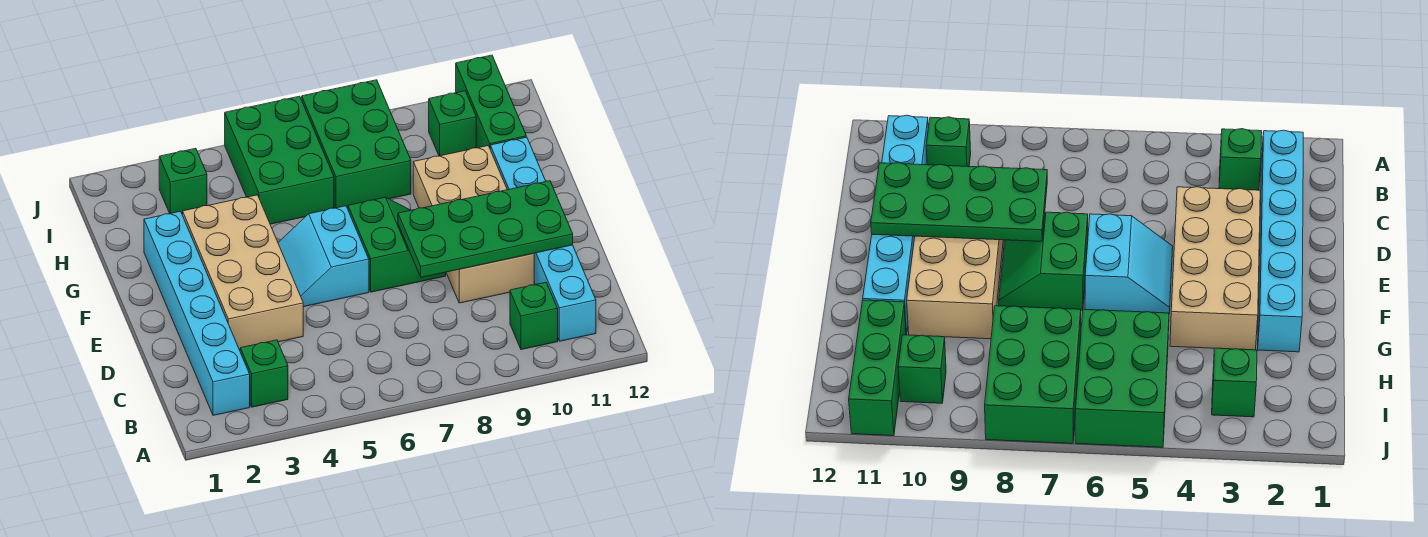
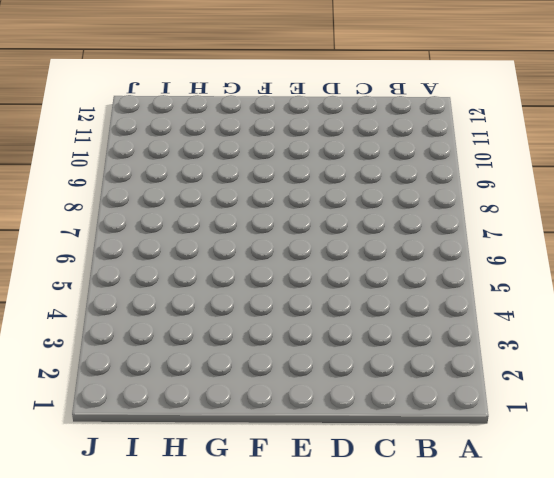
none -> cyan 1x6 brick [144,211,250,415]
none -> green 1x1 brick [240,340,288,407]
none -> green 1x1 brick [510,282,558,350]

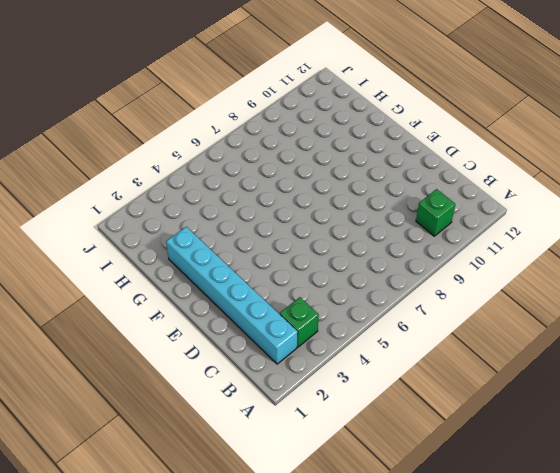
none -> cyan 1x6 brick [490,137,596,341]
none -> tan 2x4 brick [183,195,303,350]
none -> tan 2x4 brick [413,146,534,303]

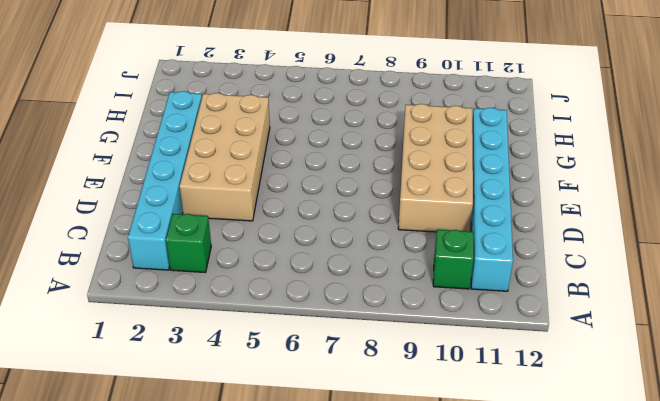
none -> cyan 2x2 slope [278,206,369,307]
none -> green 2x2 slope [348,197,446,292]
none -> green 2x3 brick [225,96,334,224]

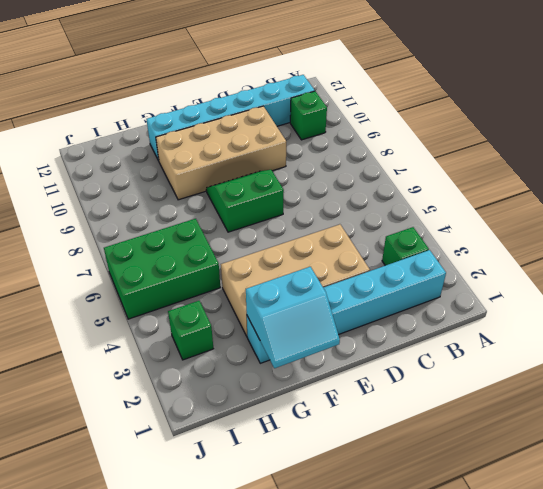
cyan 2x2 slope [246,267,340,368] -> cyan 2x2 slope moved to [278,206,369,307]
none -> green 2x3 brick [302,80,411,208]
none -> green 1x3 brick [456,55,526,148]
none -> green 1x1 brick [429,91,476,156]

